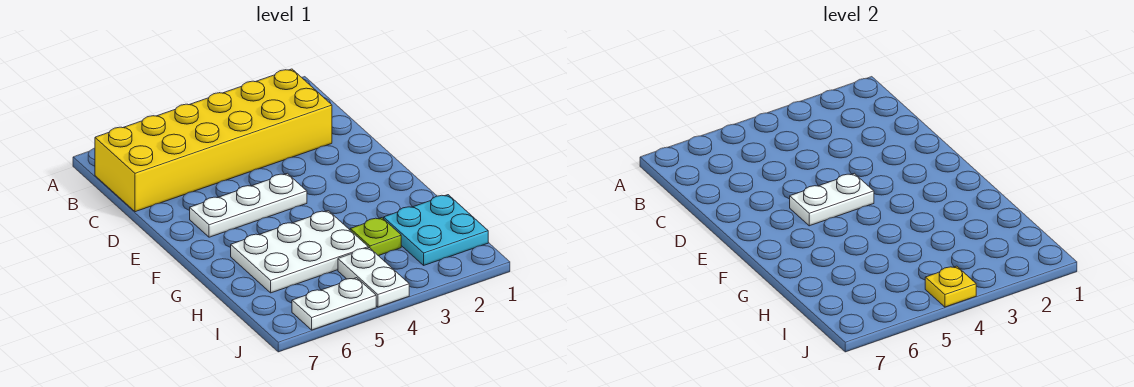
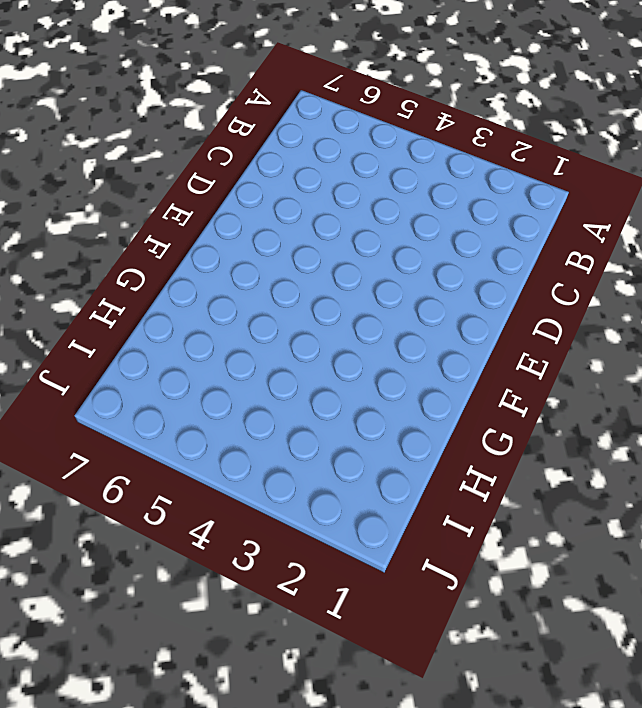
none -> yellow 2x6 brick [95,69,332,212]
none -> white 1x3 plate [190,173,307,237]

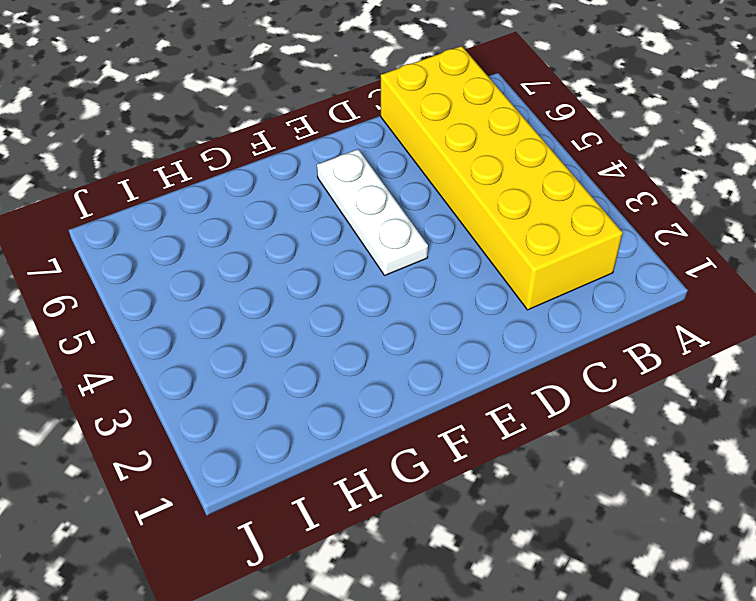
none -> white 2x3 plate [231,211,368,293]
none -> cyan 2x2 plate [384,195,488,265]

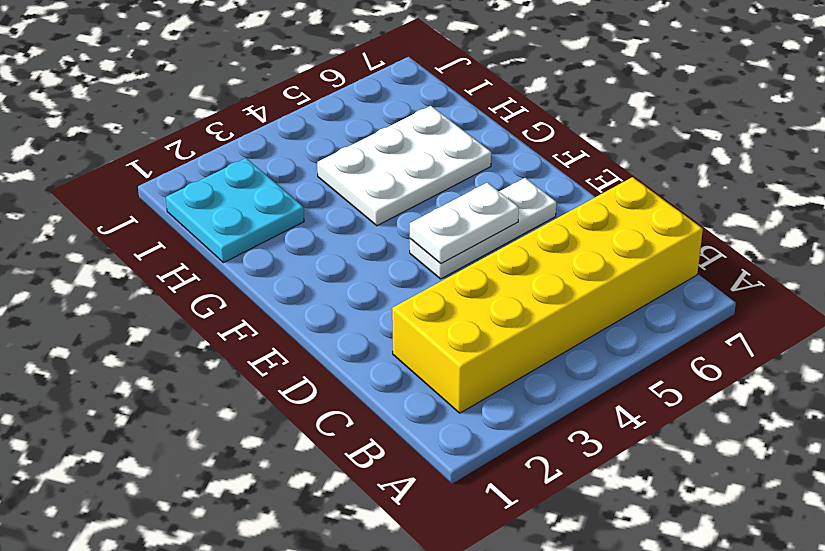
none -> lime 1x1 plate [350,218,401,256]
none -> white 1x2 plate [338,248,409,307]

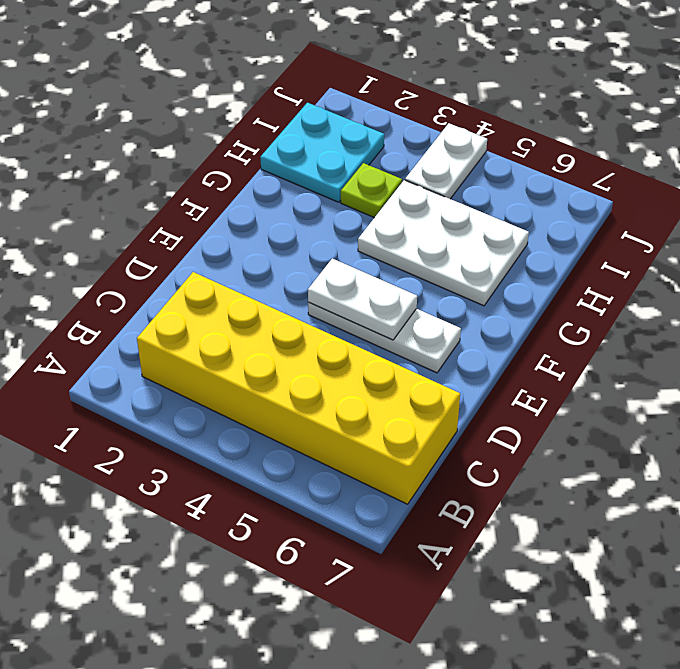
none -> white 1x2 plate [292,278,376,330]
none -> yellow 1x1 plate [925,266,976,307]

